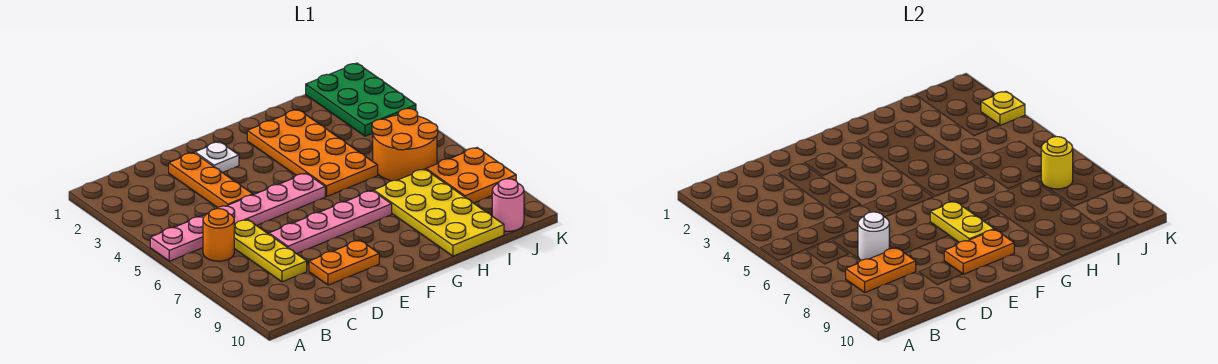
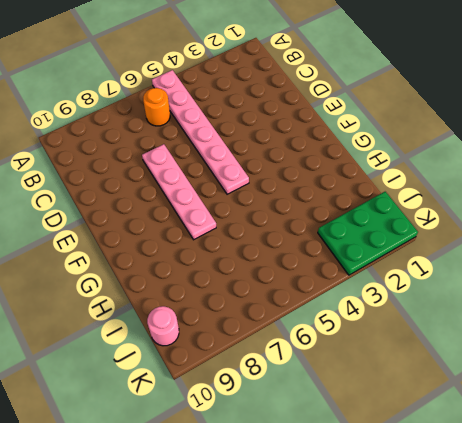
none -> yellow 1x3 plate [234,220,307,282]
none -> orange 1x3 plate [169,153,253,208]
none -> orange 1x2 plate [309,240,379,285]

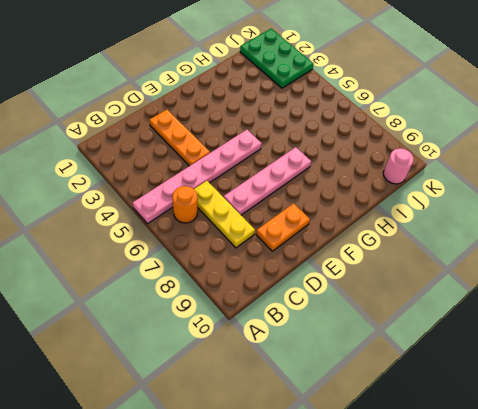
none -> white 1x1 plate [195,142,239,173]
none -> orange 2x4 plate [247,110,378,197]
none -> yellow 2x4 plate [374,169,504,256]

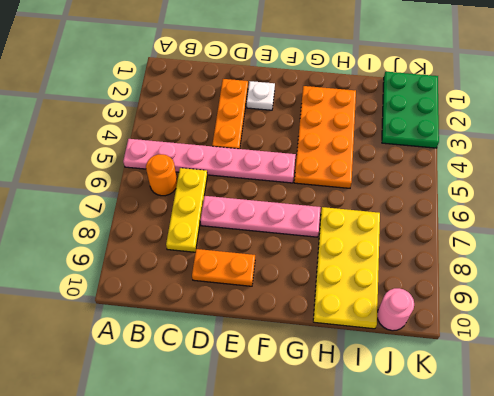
none -> orange 2x2 round brick [372,108,438,181]
none -> orange 2x2 plate [426,148,516,203]
none -> orange 1x2 plate [846,248,916,292]

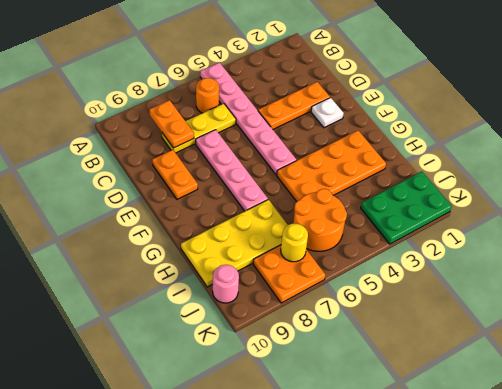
none -> white 1x1 round brick [858,212,889,260]
none -> orange 1x2 plate [944,229,1014,274]
none -> yellow 1x2 plate [930,201,994,242]

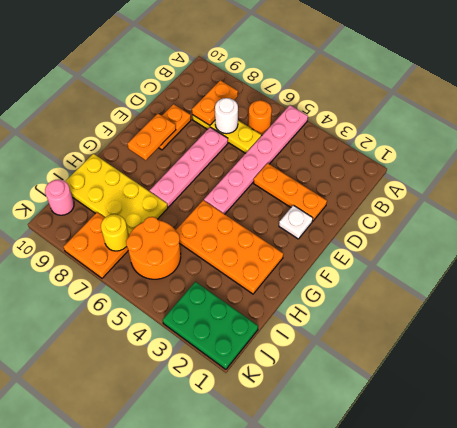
none -> yellow 1x2 plate [930,201,994,242]
none -> yellow 1x1 plate [981,91,1025,125]

